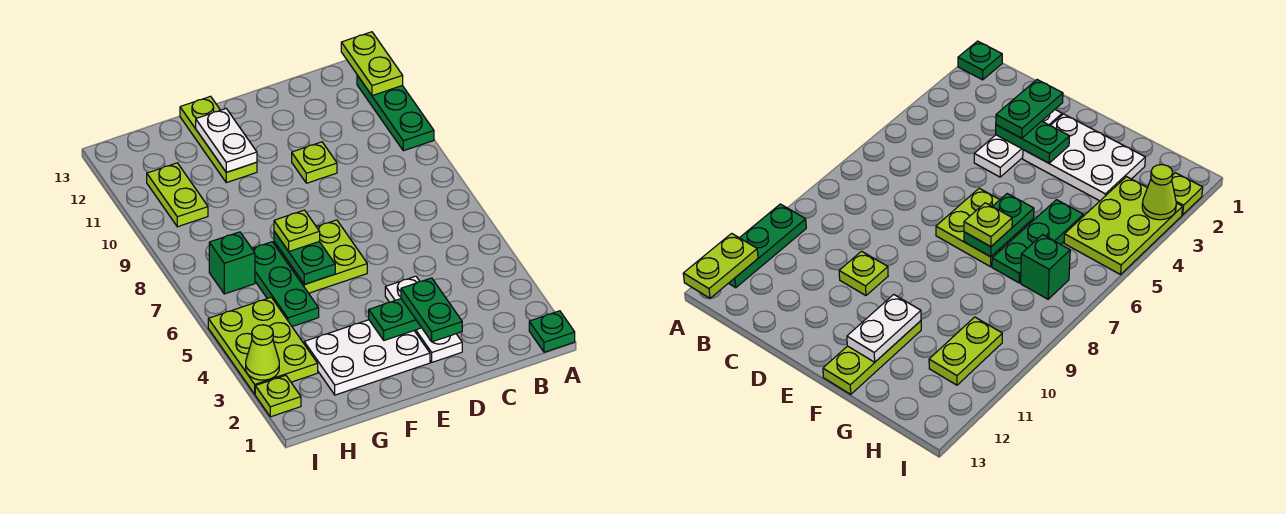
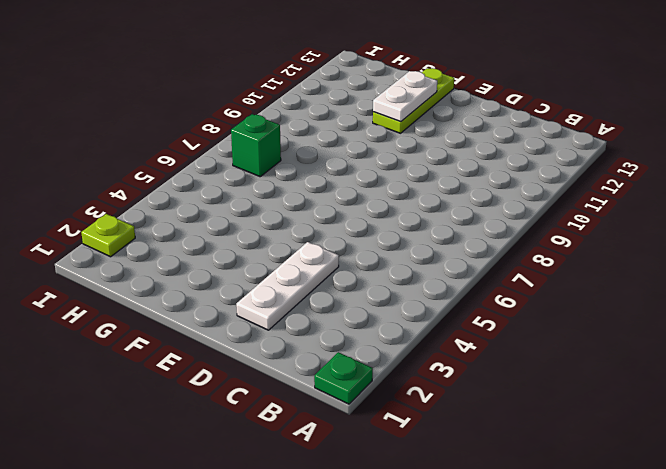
none -> green 1x3 plate [357,75,434,151]
none -> lime 1x1 plate [292,142,337,183]
none -> white 2x3 plate [304,320,430,395]

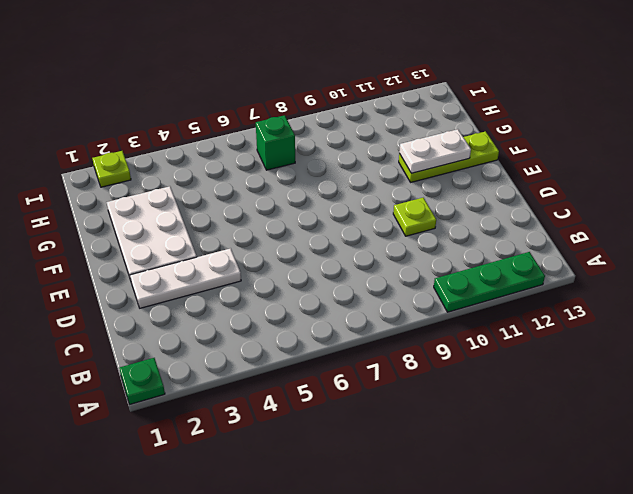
none -> lime 2x2 plate [274,220,367,293]
none -> green 1x3 plate [252,242,319,326]
none -> lime 2x3 plate [208,297,318,394]

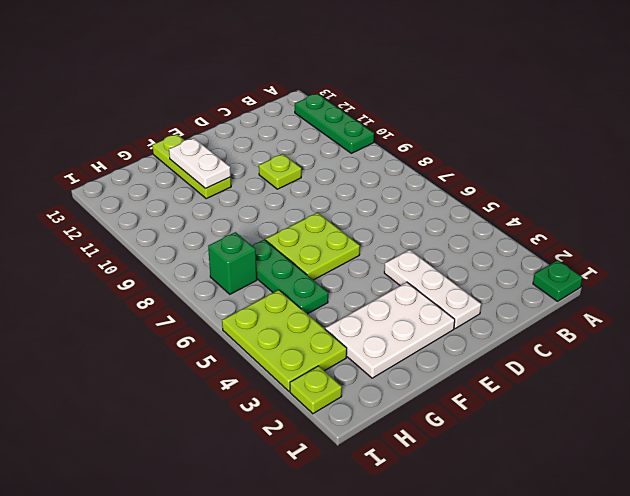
none -> lime 1x2 plate [147,163,208,227]
none -> lime 1x2 plate [341,32,403,96]
none -> green 1x2 plate [369,299,421,340]

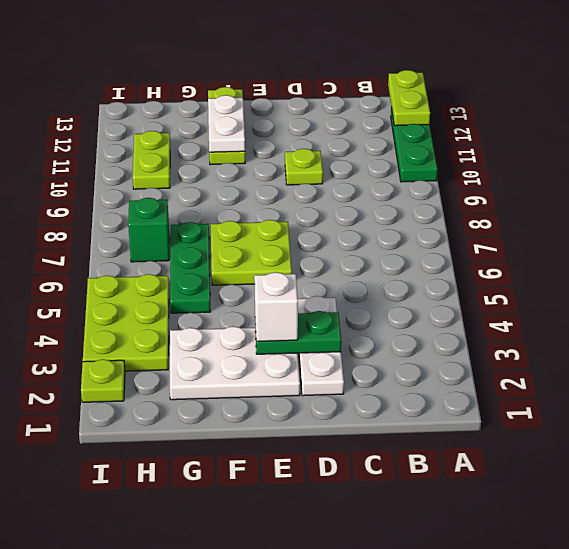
white 1x1 brick [254,272,298,341] -> none
none -> green 1x1 plate [529,311,575,352]
none -> green 1x2 plate [274,231,335,284]
none -> lime 1x1 cone [246,325,279,380]

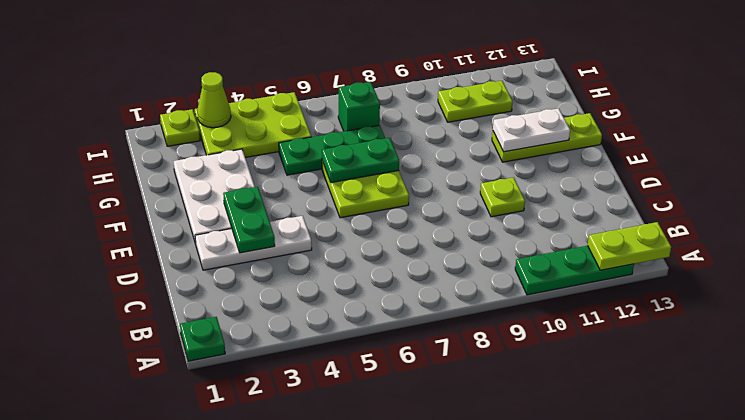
none -> green 1x2 plate [401,278,462,342]
none -> lime 1x1 plate [274,210,320,251]

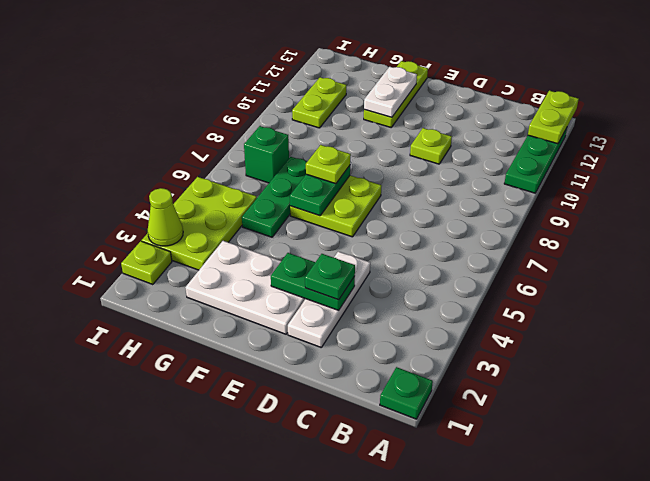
green 1x1 plate [305,254,355,300] -> green 1x2 plate [401,278,462,342]

